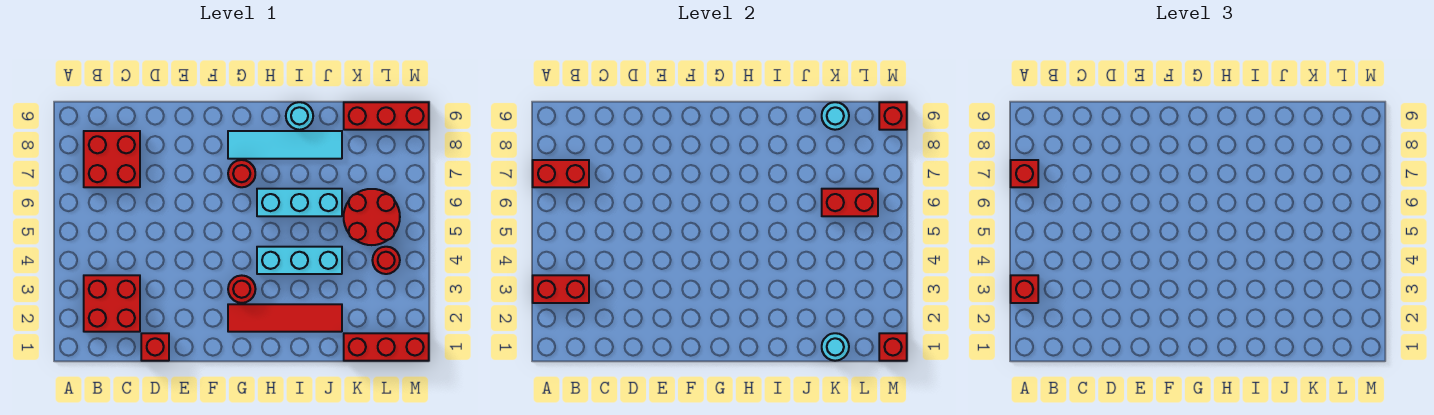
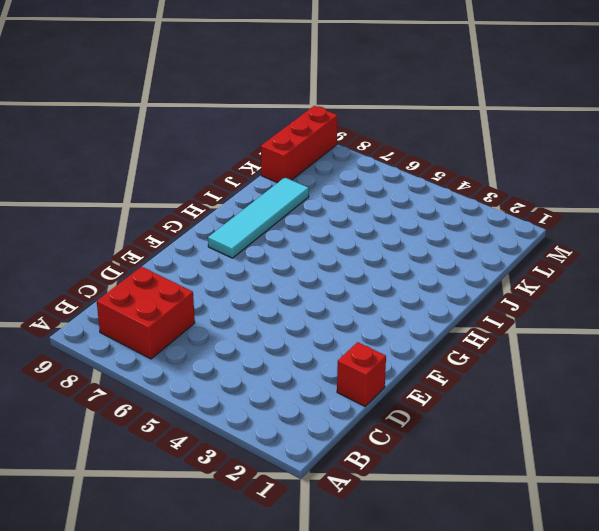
none -> red 2x2 brick [84,275,140,332]
none -> red 1x4 tile [228,304,342,332]
none -> red 1x1 round brick [228,275,255,303]

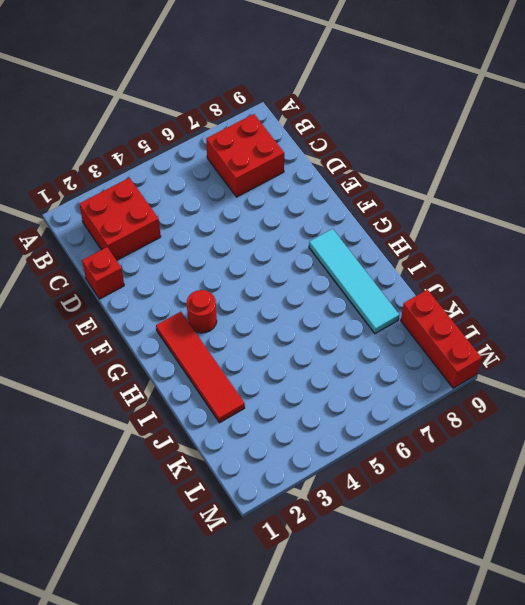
none -> red 1x1 round brick [228,160,255,187]
none -> cyan 1x3 brick [257,247,342,274]
none -> cyan 1x3 brick [257,189,342,216]

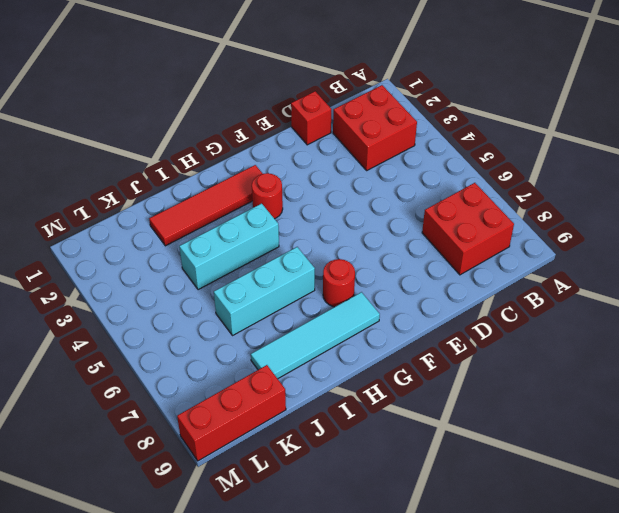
none -> cyan 1x1 round brick [286,102,313,130]
none -> red 1x3 brick [344,333,429,361]
none -> red 2x2 round brick [344,189,400,245]

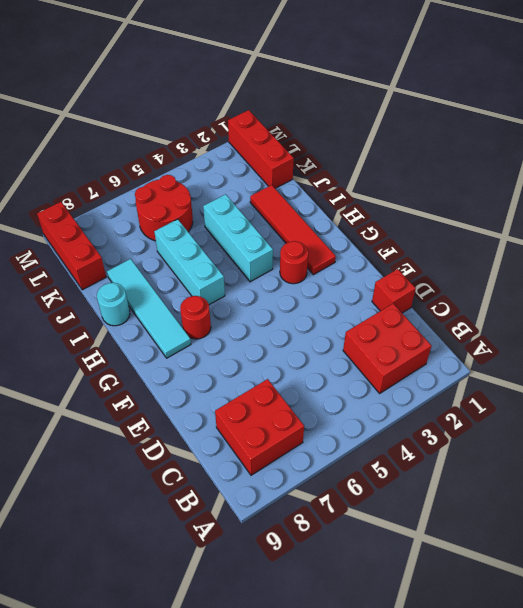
none -> red 1x1 round brick [372,247,400,274]
none -> red 1x2 brick [533,275,589,303]
none -> red 1x2 brick [533,160,589,187]

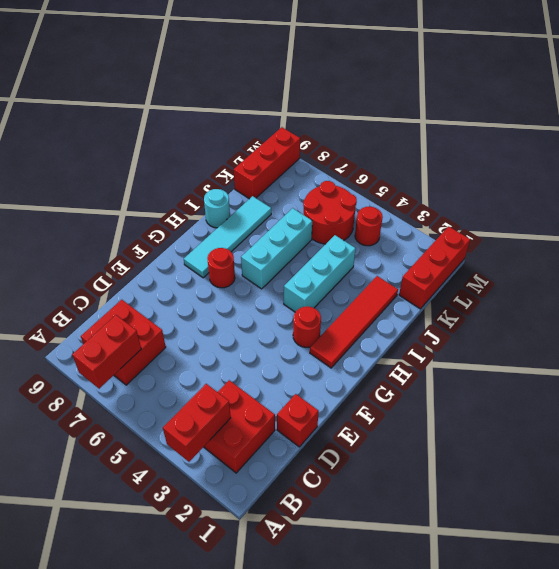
none -> cyan 1x1 round brick [822,333,849,361]
none -> red 1x2 brick [822,189,878,216]
none -> cyan 1x1 round brick [822,102,849,130]

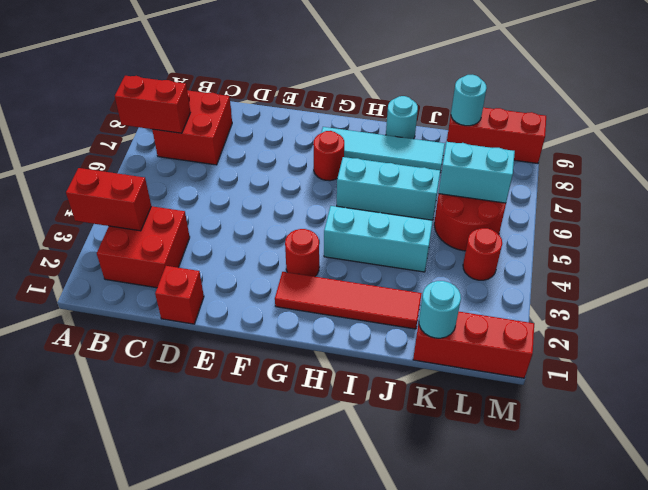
cyan 1x2 brick [439,142,515,203] -> red 1x2 brick [822,189,878,216]
none -> red 1x1 brick [879,333,907,361]
none -> red 1x1 brick [879,102,907,130]
none -> red 1x1 brick [1011,275,1038,303]

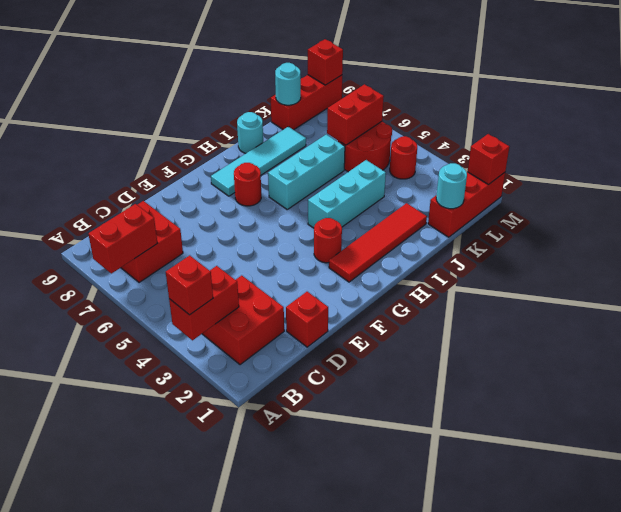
none -> red 1x1 brick [1011,160,1038,187]

